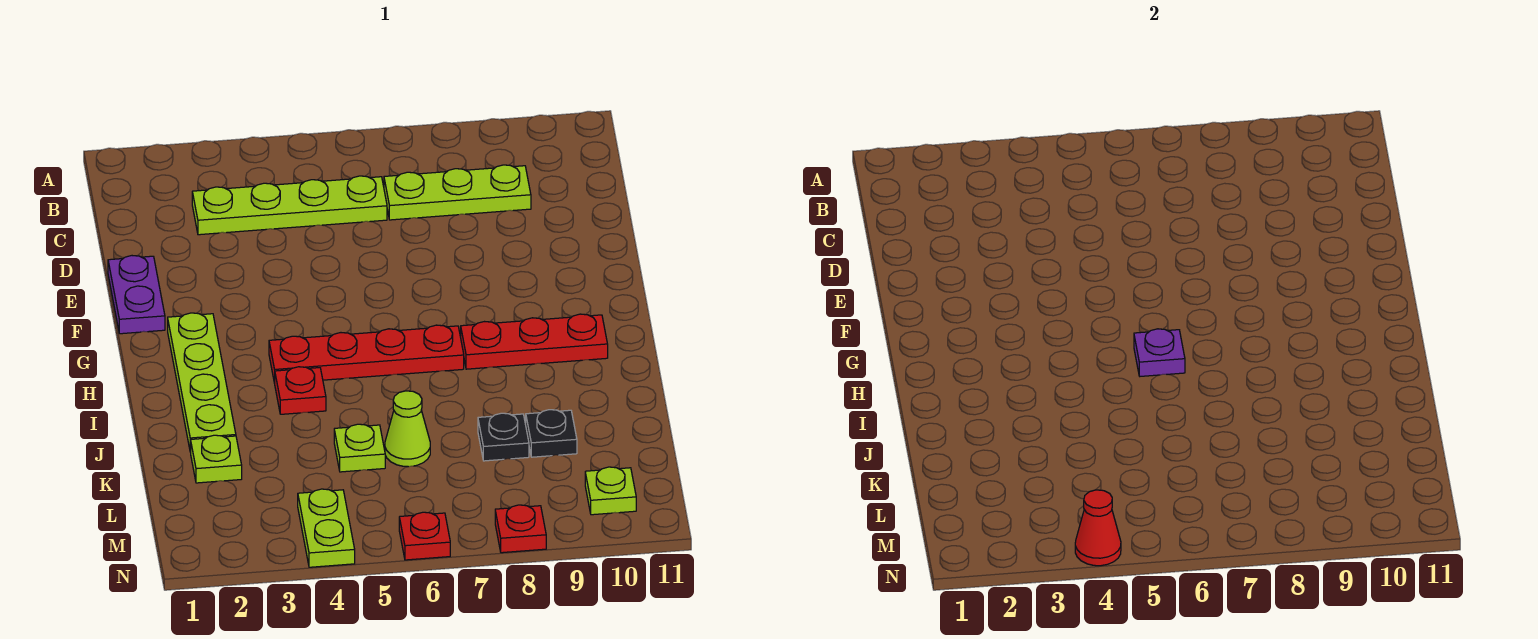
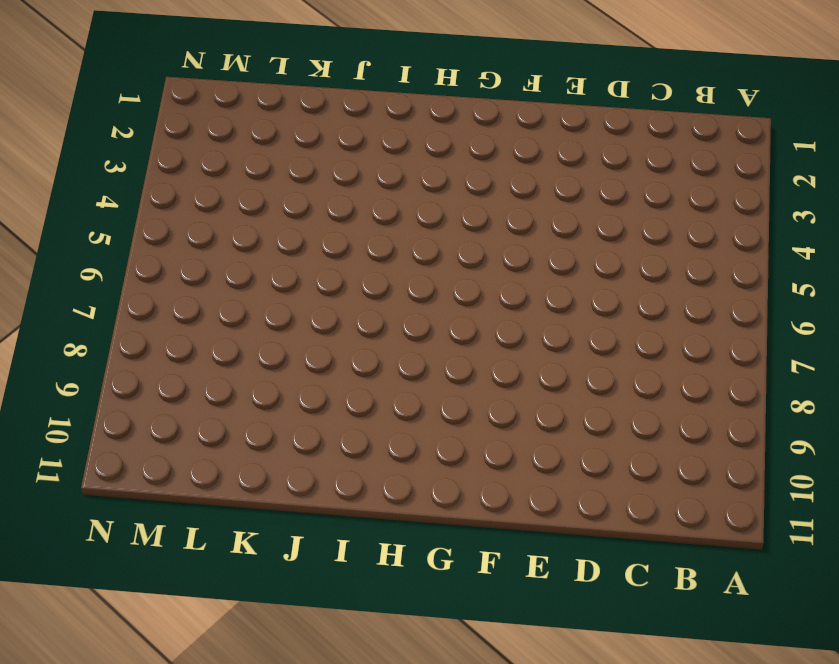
none -> lime 1x4 plate [192,176,387,235]
none -> lime 1x3 plate [384,165,531,220]
none -> purple 1x2 plate [108,256,165,334]

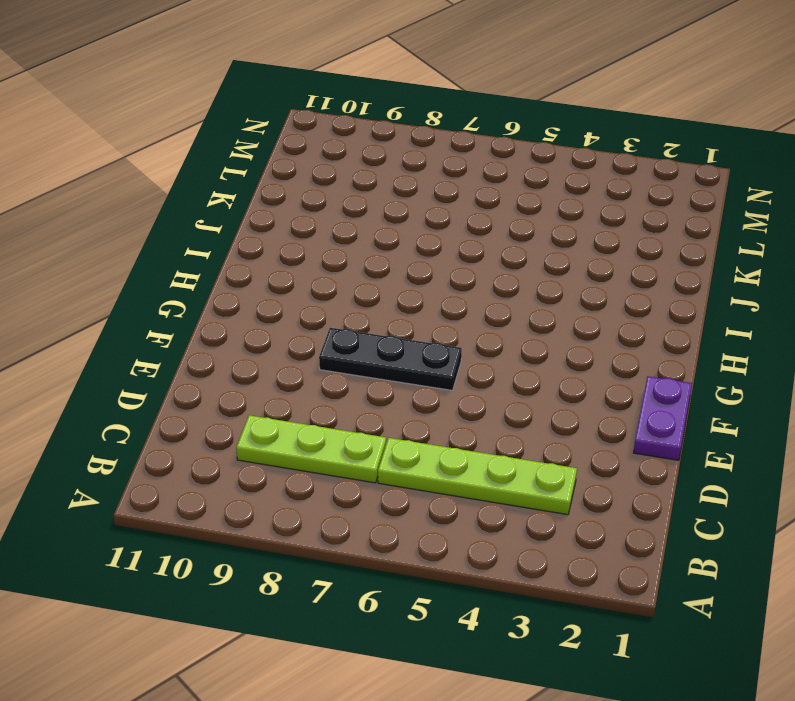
black 1x3 plate [319,328,462,390] -> none
none -> lime 1x4 plate [168,313,236,452]
none -> red 1x4 plate [269,325,464,383]
none -> red 1x3 plate [461,314,608,369]

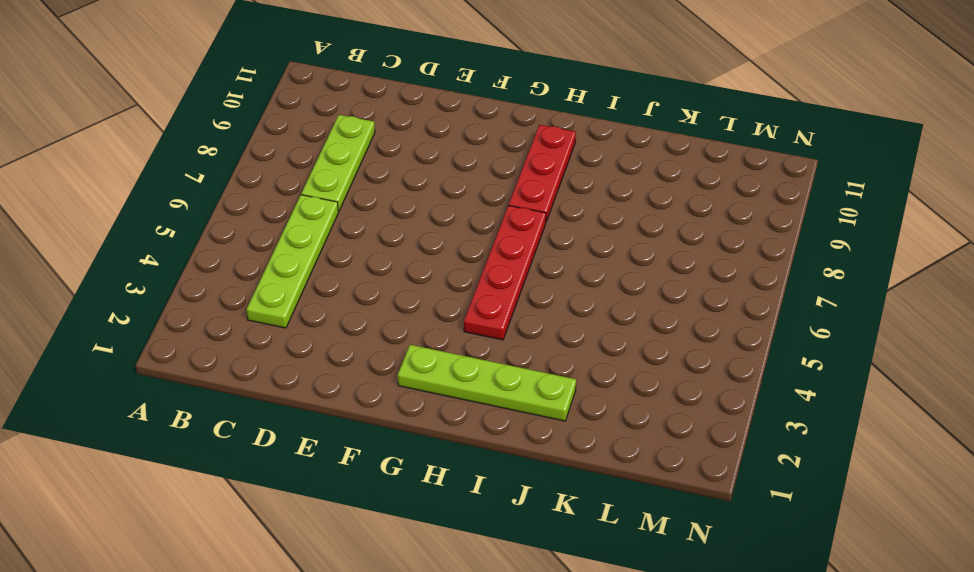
none -> purple 1x2 plate [108,256,165,334]
none -> red 1x1 plate [275,367,326,414]
none -> lime 1x1 plate [191,435,242,483]

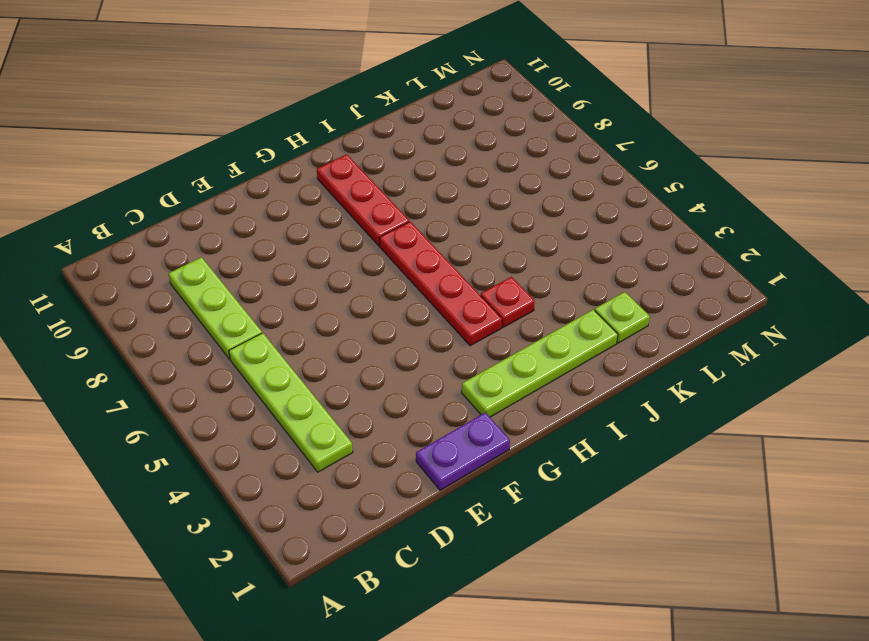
none -> lime 1x1 plate [334,424,385,472]
none -> lime 1x1 cone [385,391,430,467]
none -> black 1x1 plate [478,413,529,461]

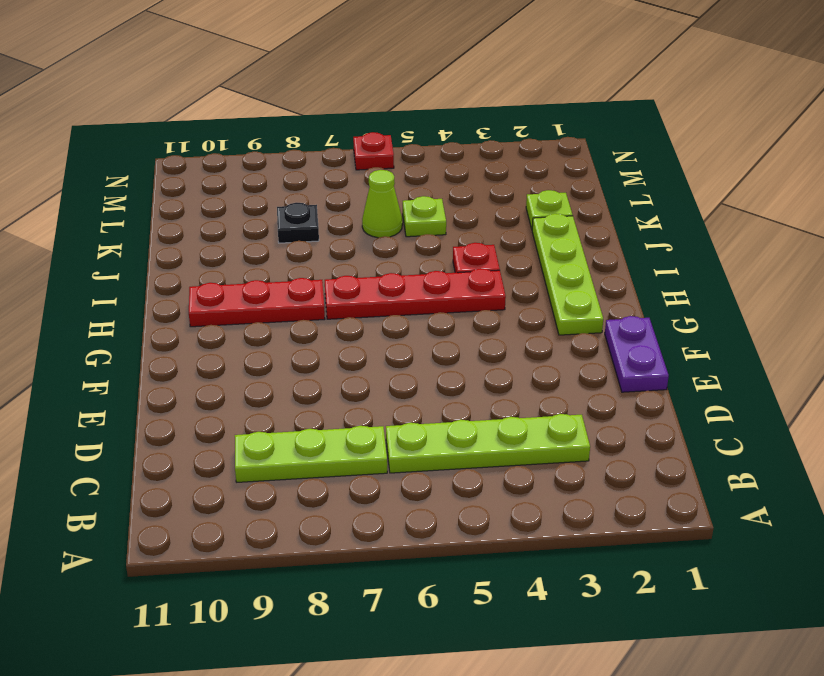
none -> black 1x1 plate [526,410,577,457]
none -> lime 1x2 plate [298,489,355,567]
none -> lime 1x1 plate [585,467,636,515]

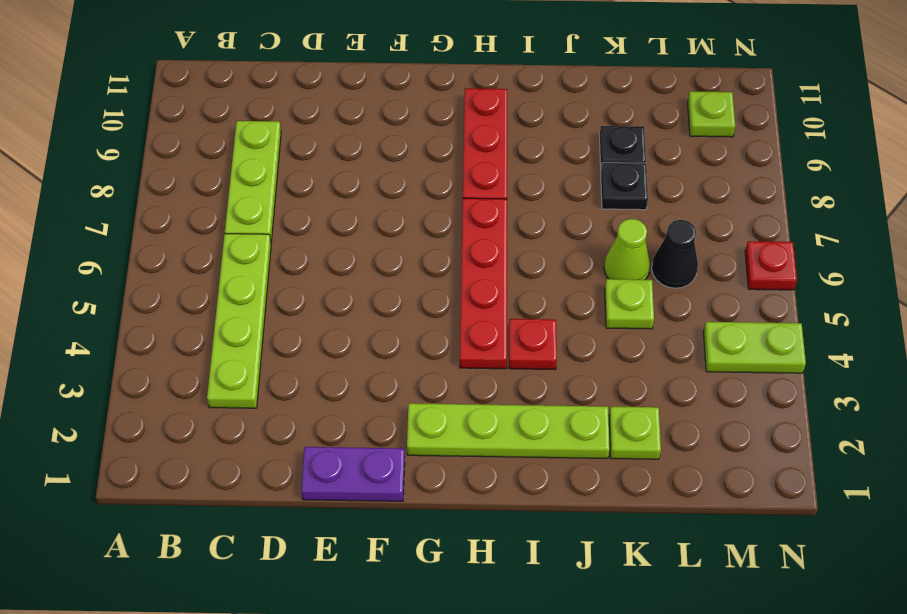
black 1x1 cone [652,220,698,288] -> none
none -> red 1x1 plate [495,505,546,553]
none -> purple 1x1 plate [1134,329,1185,376]
none -> red 1x1 cone [1075,490,1121,566]

